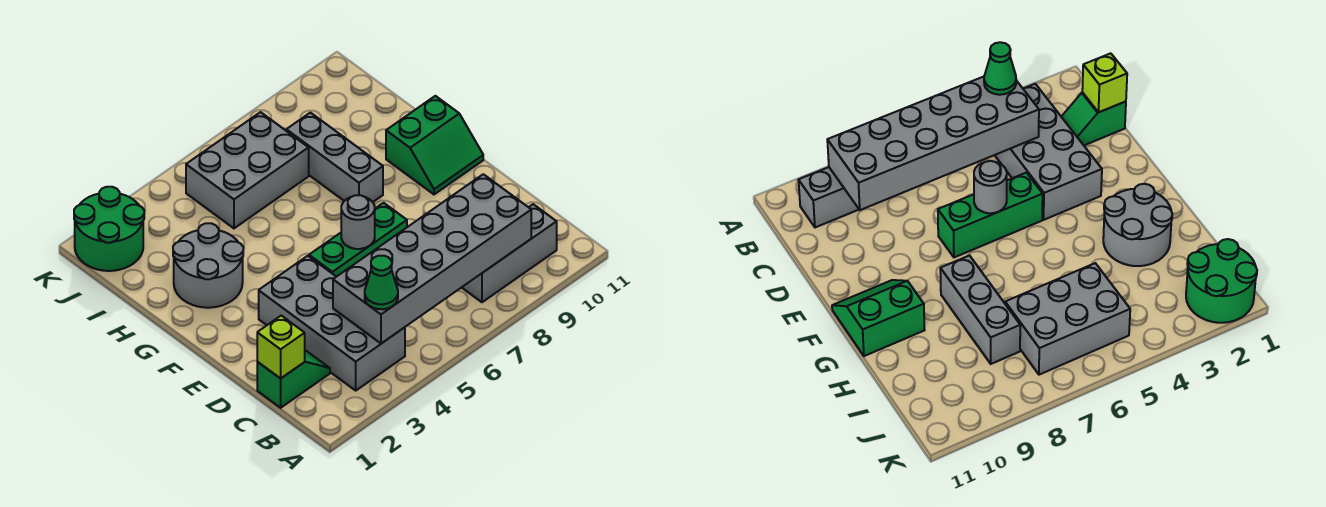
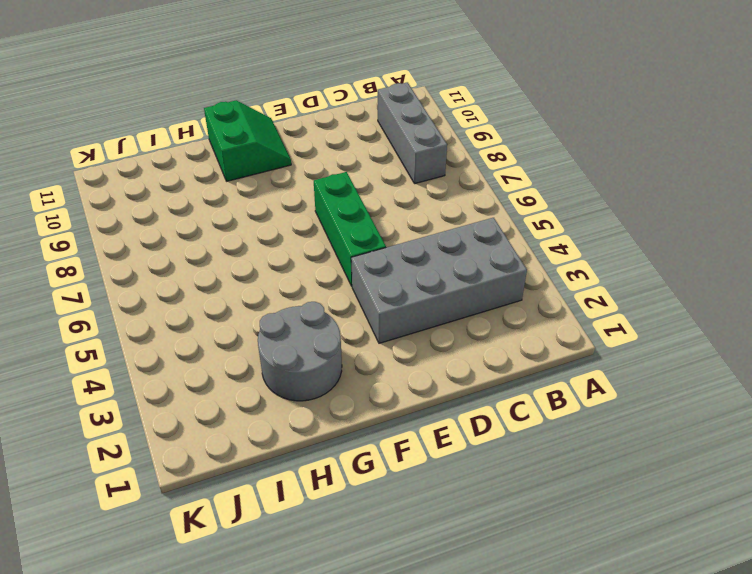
none -> green 1x2 slope [257,351,330,408]
none -> grey 1x3 brick [286,113,383,202]
none -> grey 2x3 brick [186,112,309,228]

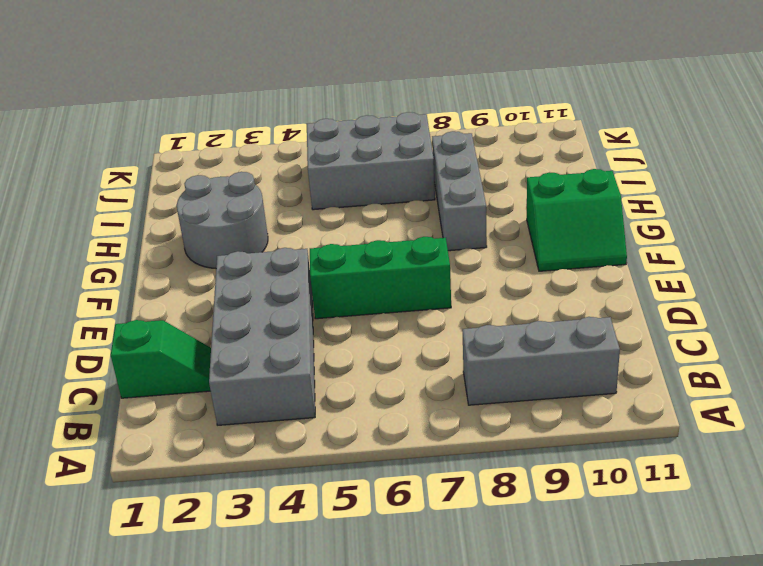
none -> green 2x2 round brick [74,187,144,271]
none -> grey 2x6 brick [333,174,531,344]
none -> lime 1x1 brick [257,316,305,379]

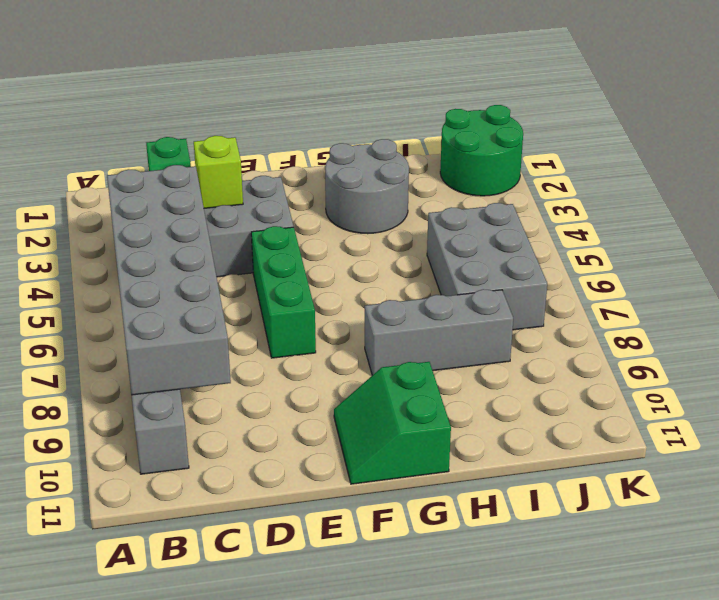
lime 1x1 brick [194,136,243,208] -> lime 1x1 brick moved to [257,316,305,379]
none -> grey 1x1 round brick [341,195,375,249]
none -> green 1x1 cone [365,256,398,309]

